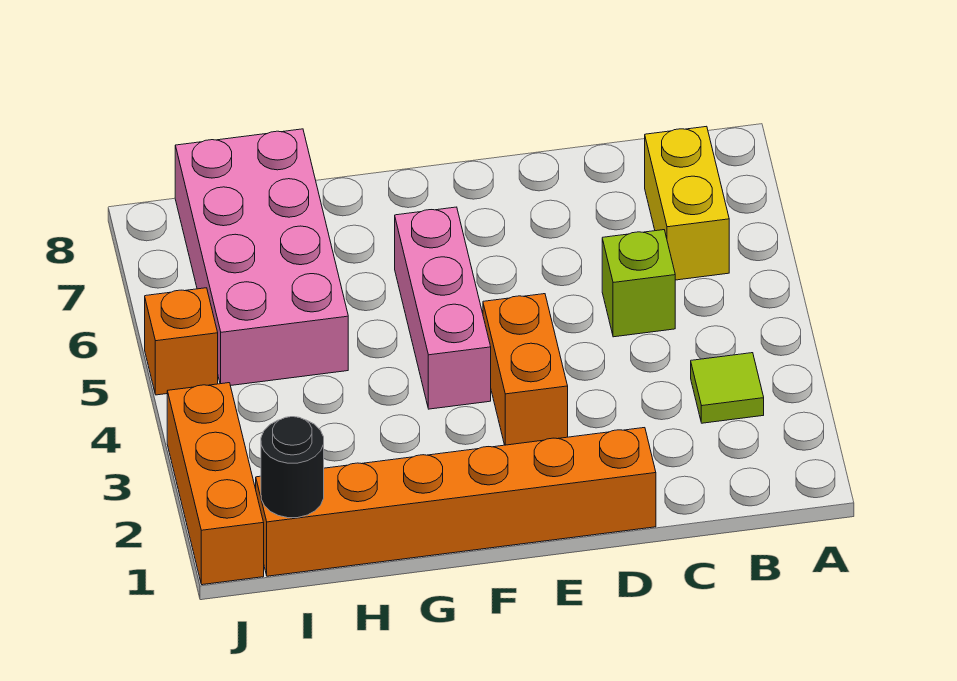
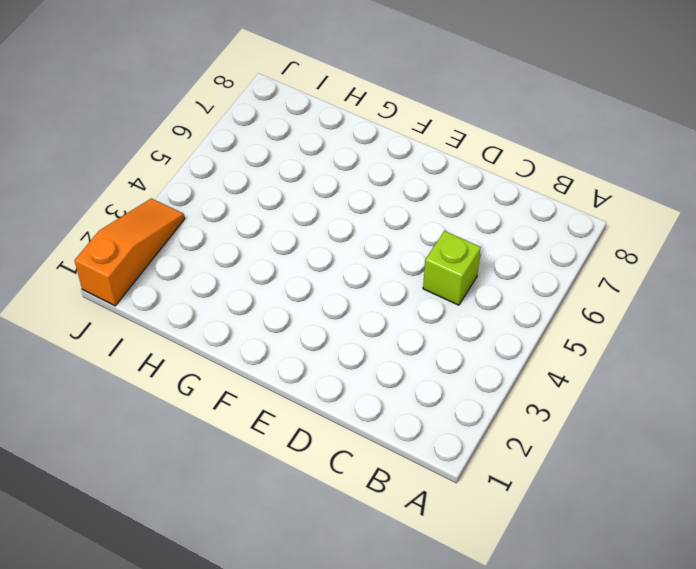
orange 1x3 slope [75,198,185,306] -> orange 1x3 brick [167,383,264,585]
none -> lime 1x1 tile [691,353,764,423]
none -> yellow 1x2 brick [645,126,729,280]

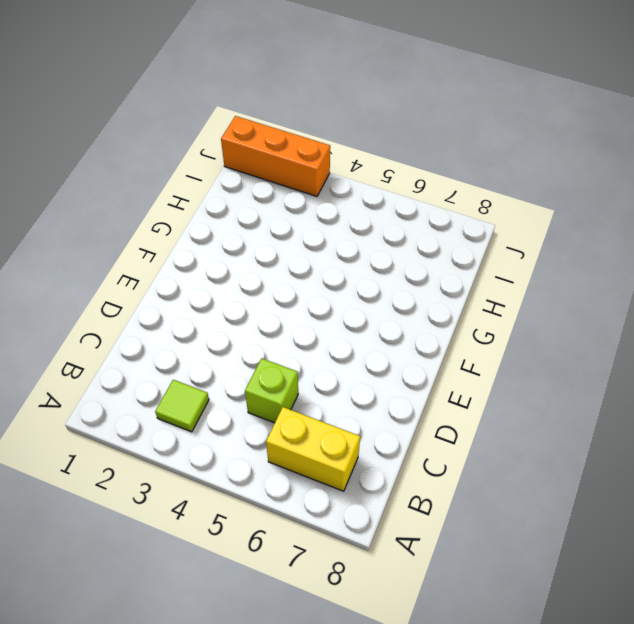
none -> orange 1x6 brick [256,428,656,576]
none -> orange 1x2 brick [483,294,568,445]

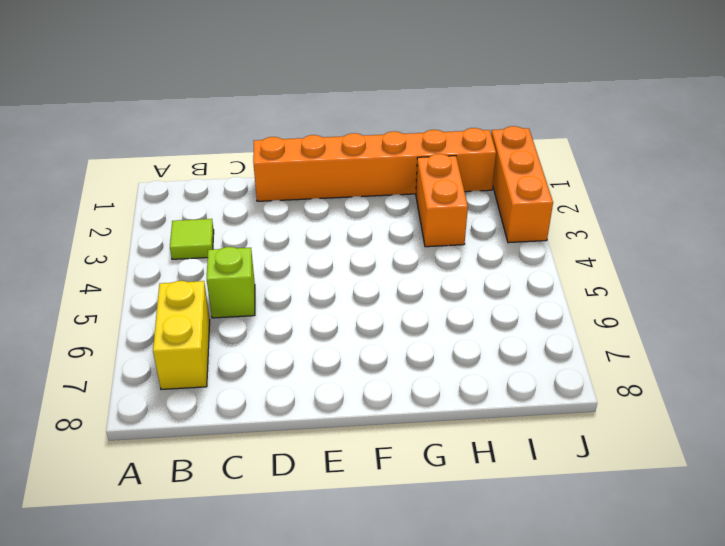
orange 1x2 brick [416,154,468,247] -> orange 1x2 brick moved to [483,294,568,445]
none -> pink 1x3 brick [395,207,491,409]
none -> pink 2x4 brick [175,129,348,386]

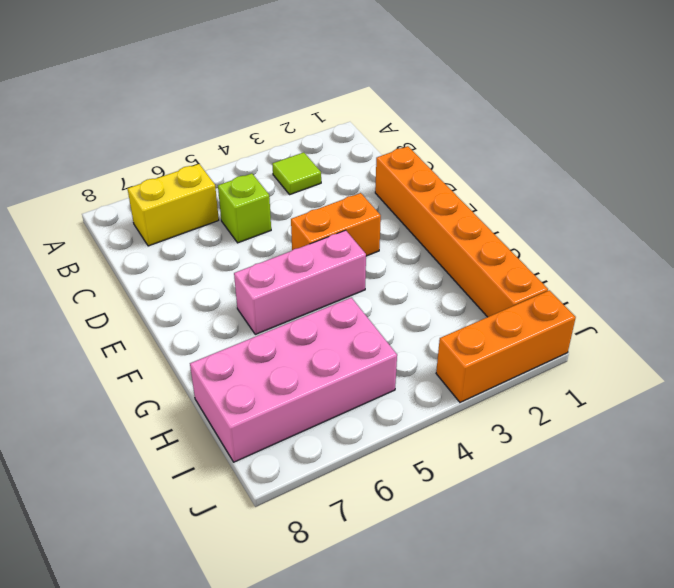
none -> orange 1x1 brick [145,288,218,395]
none -> black 1x1 round brick [261,417,324,518]

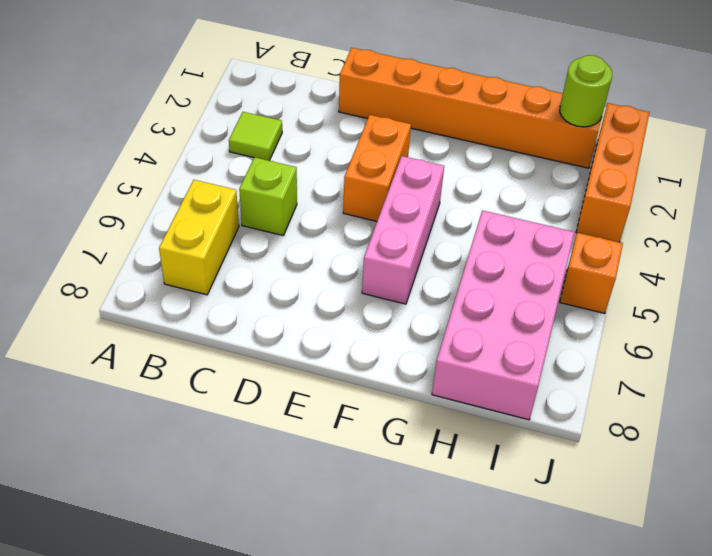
lime 1x1 round brick [560,55,612,127] -> black 1x1 round brick [261,417,324,518]

